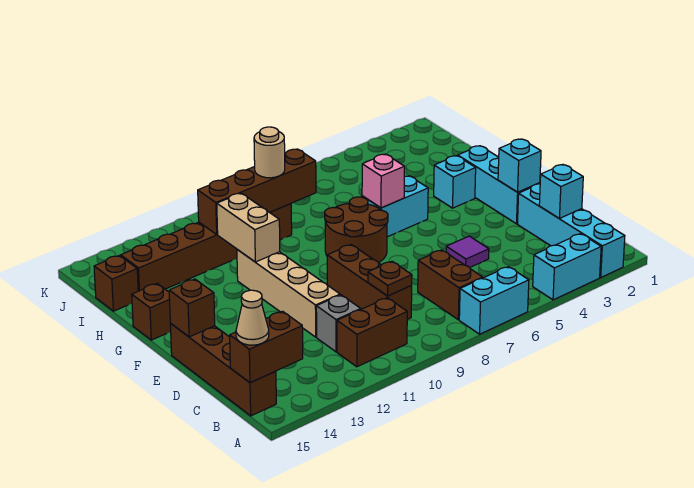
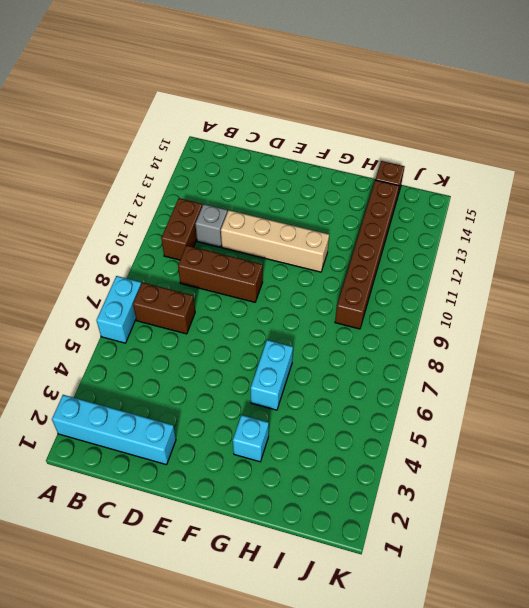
none -> cyan 1x2 brick [533,234,601,300]
none -> brown 1x4 brick [170,324,276,416]
none -> purple 1x1 tile [446,236,489,268]

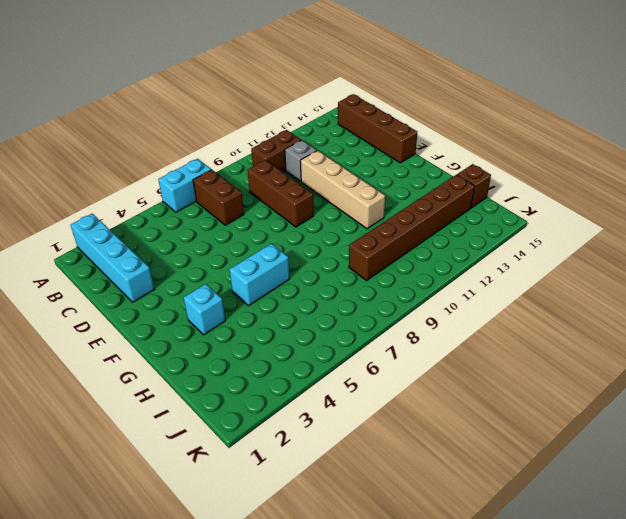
none -> cyan 1x2 brick [533,234,601,300]
none -> purple 1x1 tile [446,236,489,268]
none -> cyan 1x3 brick [458,146,540,224]

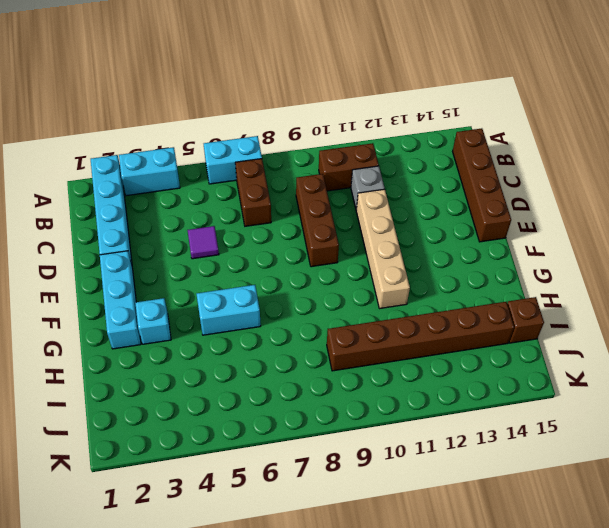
none -> brown 2x2 round brick [325,197,388,263]
none -> brown 1x1 brick [132,284,171,340]
none -> brown 1x2 brick [230,311,303,383]

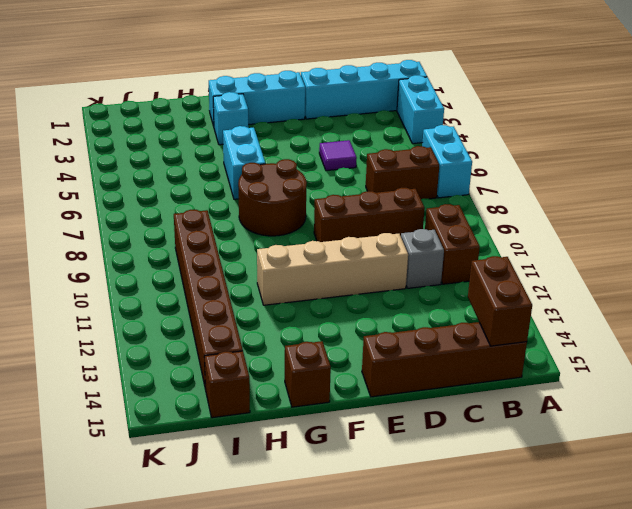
none -> cyan 1x1 brick [539,165,583,218]
none -> brown 1x1 plate [368,261,412,296]
none -> cyan 1x1 brick [498,139,541,192]

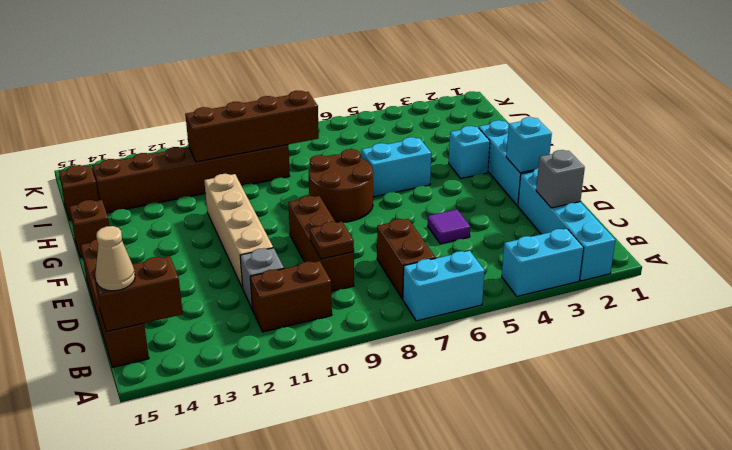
grey 1x1 brick [536,150,585,208] -> cyan 1x1 brick [539,165,583,218]
none -> brown 1x1 brick [169,279,215,337]
none -> pink 1x1 brick [362,154,405,208]
none -> tan 1x2 brick [217,193,280,262]

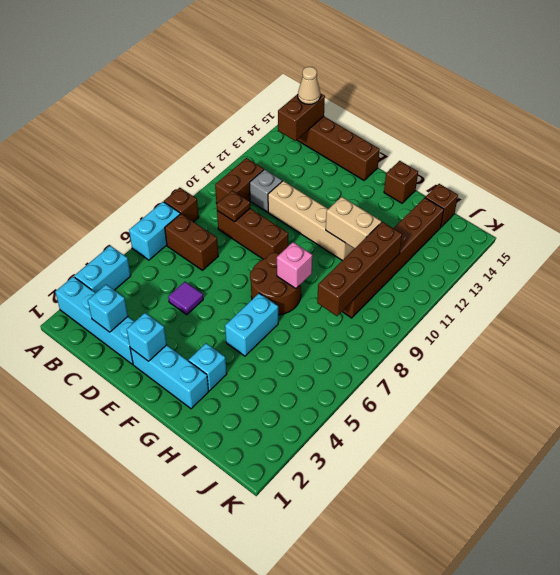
brown 1x1 brick [164,188,199,222] -> brown 1x1 brick moved to [169,279,215,337]
pink 1x1 brick [277,242,312,289] -> pink 1x1 brick moved to [362,154,405,208]
none -> tan 1x1 round brick [254,127,285,178]

